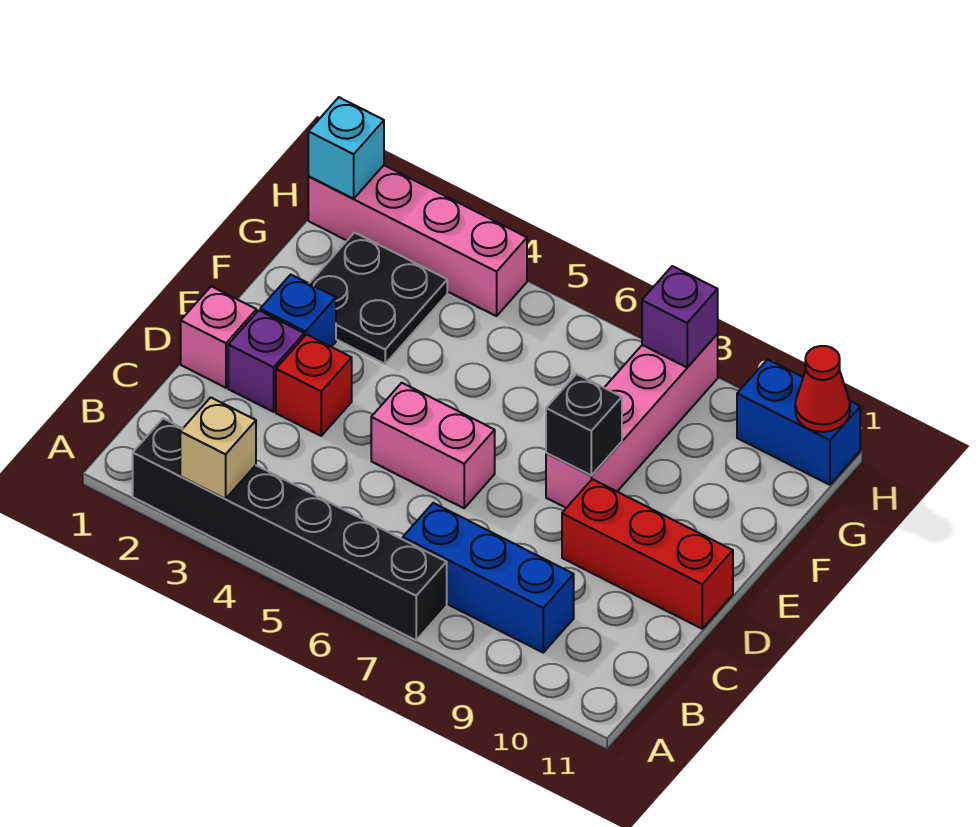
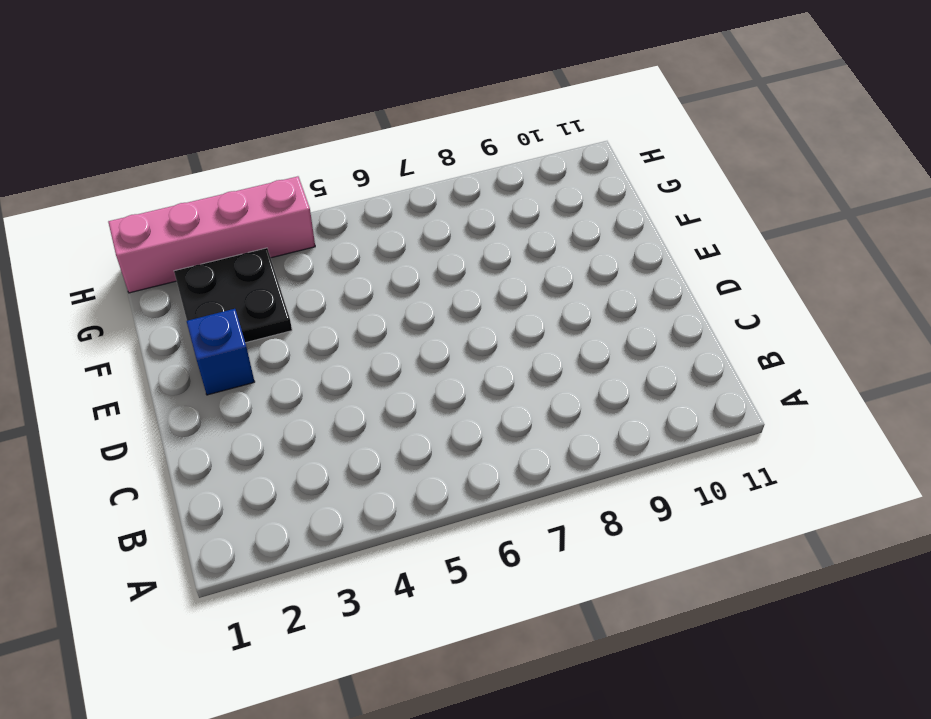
none -> black 1x6 brick [133,418,447,640]
none -> blue 1x3 brick [403,503,574,652]
none -> pink 1x1 brick [181,286,256,388]

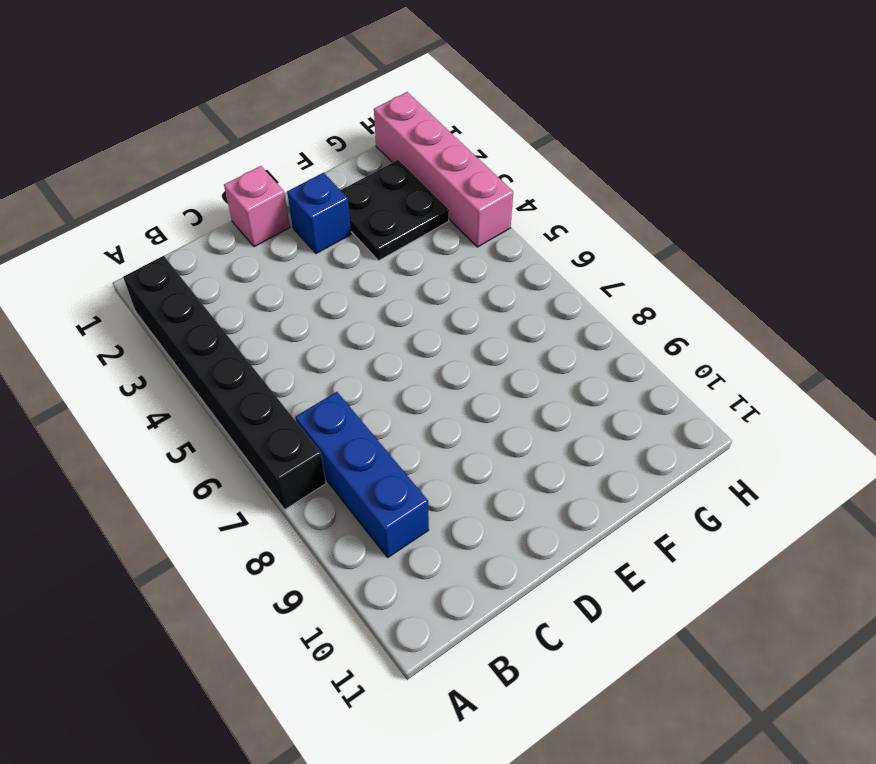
none -> purple 1x1 brick [228,311,304,412]
none -> red 1x1 brick [276,335,352,436]
none -> pink 1x2 brick [371,383,495,508]

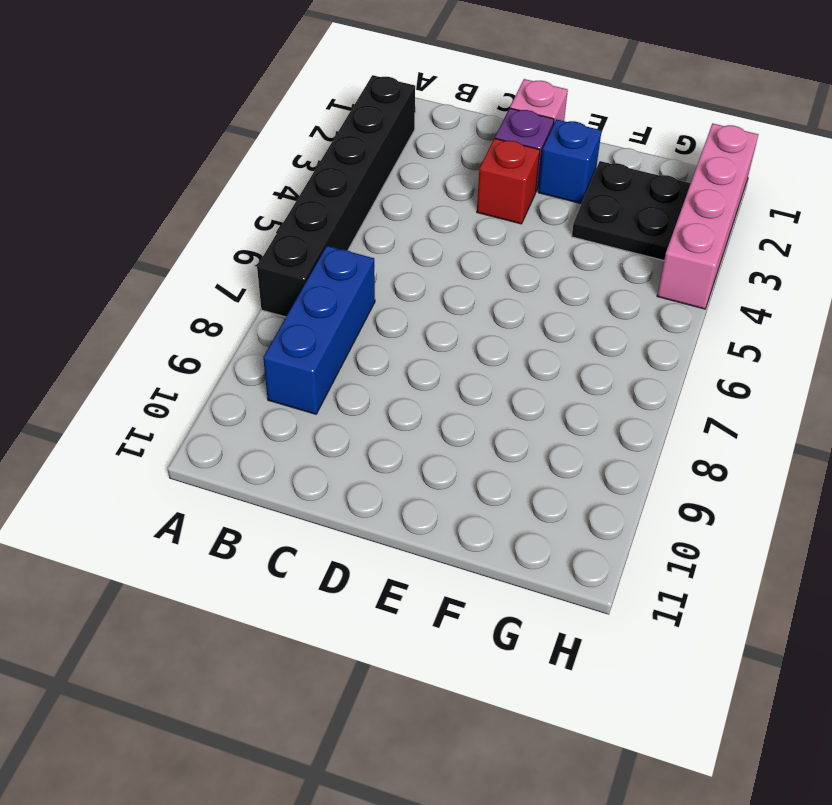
none -> pink 1x2 brick [371,383,495,508]
none -> red 1x3 brick [562,479,733,629]
none -> pink 1x4 brick [546,334,718,508]

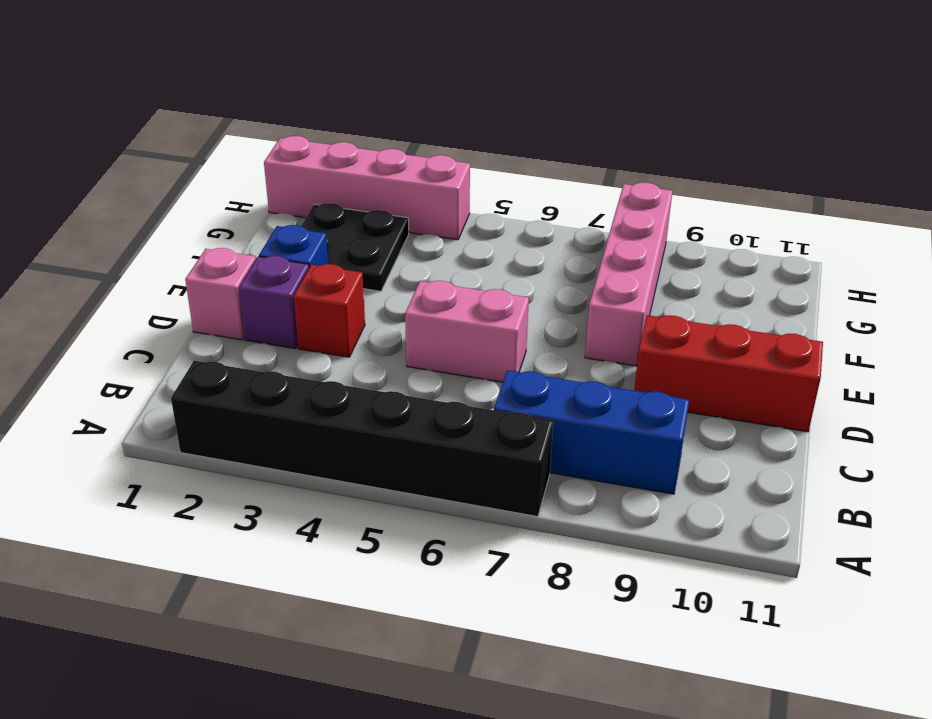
none -> blue 1x2 brick [737,359,860,485]
none -> tan 1x1 brick [180,397,256,499]
none -> black 1x1 brick [546,374,622,476]

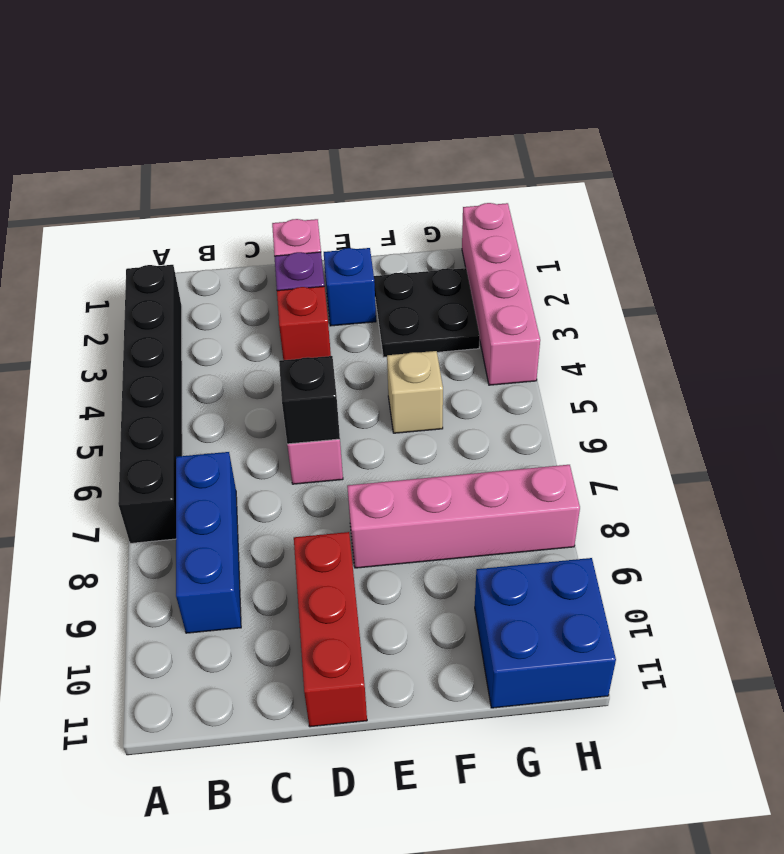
black 1x1 brick [279,356,340,444] -> black 1x1 brick moved to [546,374,622,476]
tan 1x1 brick [387,351,443,433] -> tan 1x1 brick moved to [180,397,256,499]
blue 2x2 brick [475,558,616,708] -> blue 1x2 brick [737,359,860,485]
none -> cyan 1x1 brick [308,97,384,199]
none -> purple 1x1 brick [642,266,718,367]
none -> red 1x1 cone [795,346,850,432]

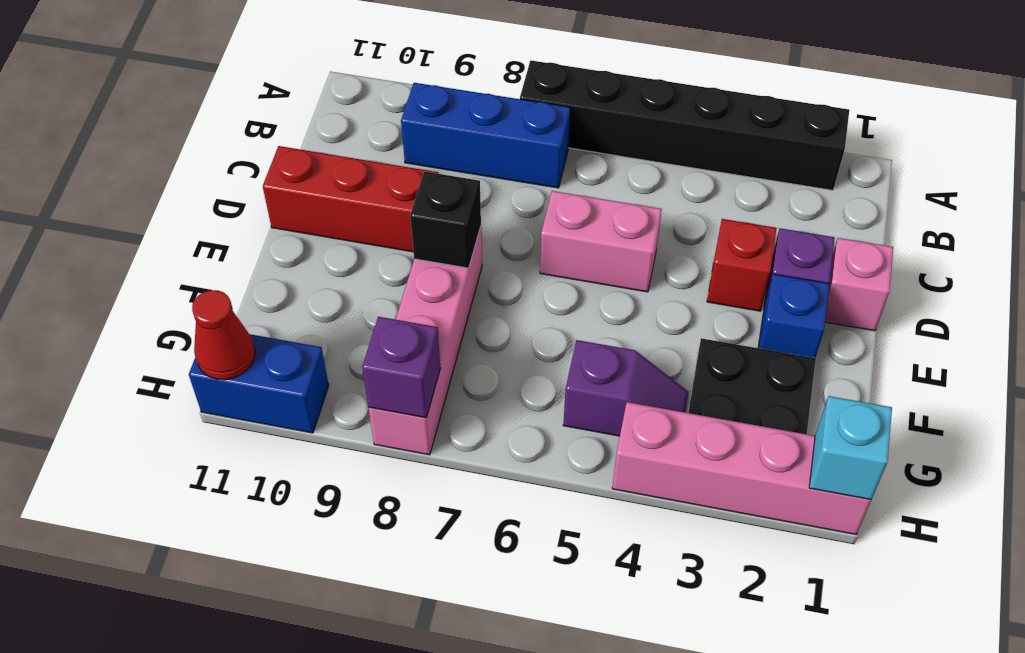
purple 1x2 slope [563,340,689,436] -> none
none -> tan 1x1 brick [180,397,256,499]

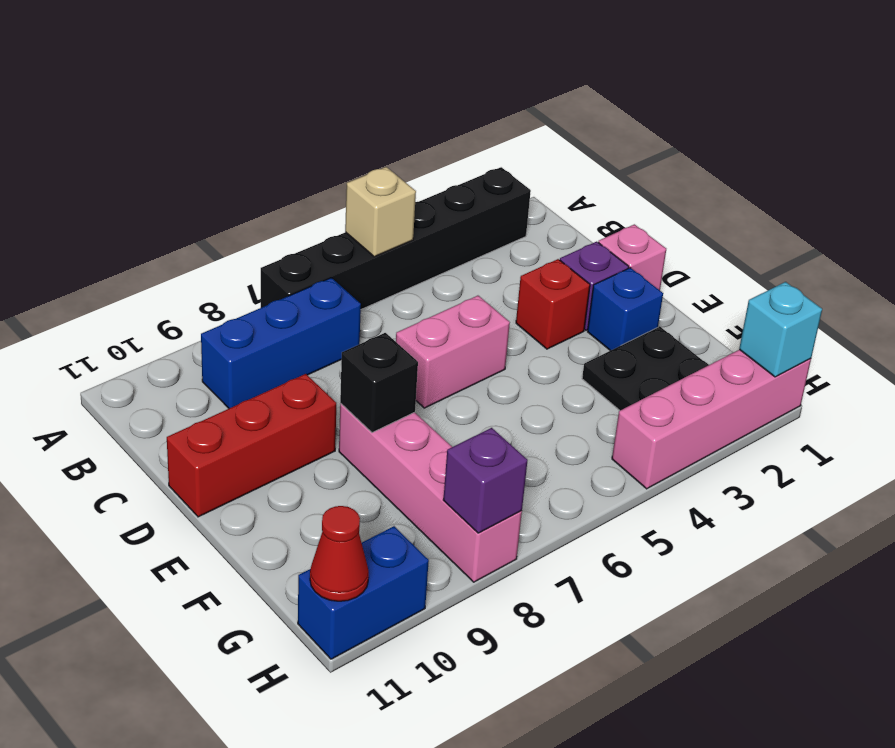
tan 1x1 brick [345,167,416,257] -> tan 1x1 brick moved to [180,397,256,499]

